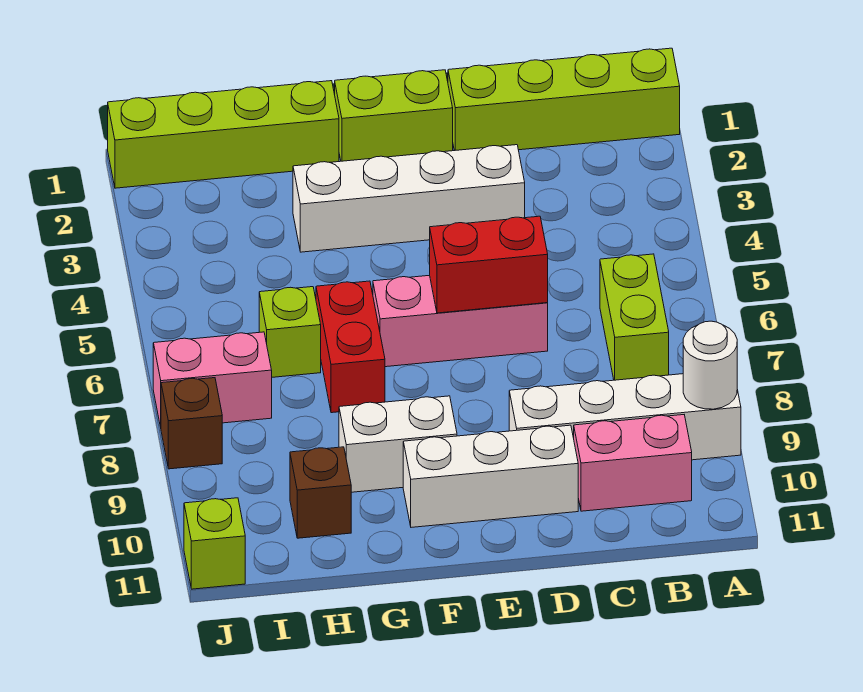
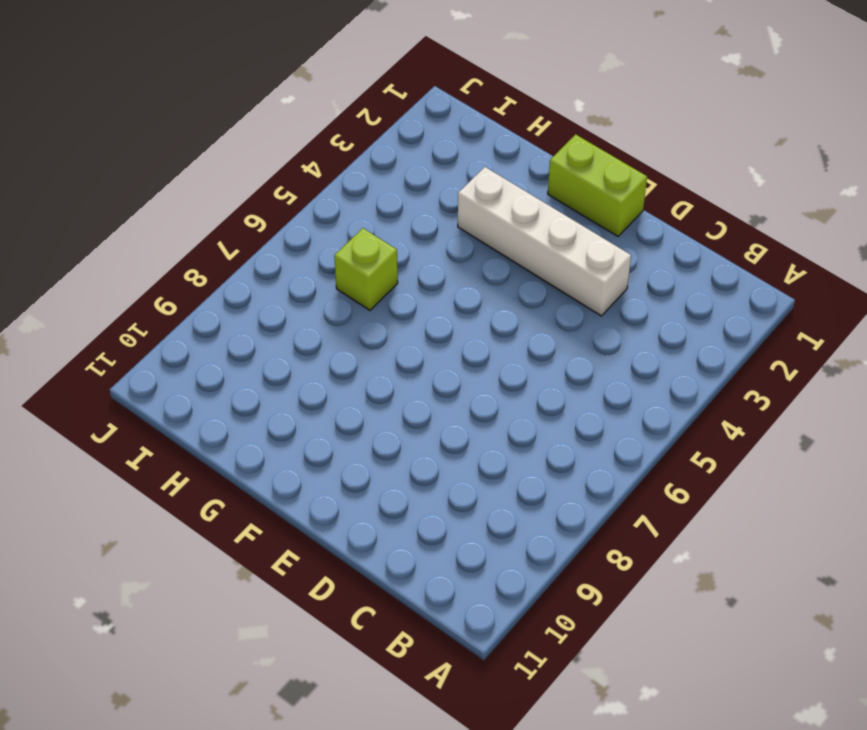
none -> lime 1x4 brick [448,48,680,151]
none -> white 1x4 brick [509,374,741,460]
none -> lime 1x2 brick [600,254,669,380]

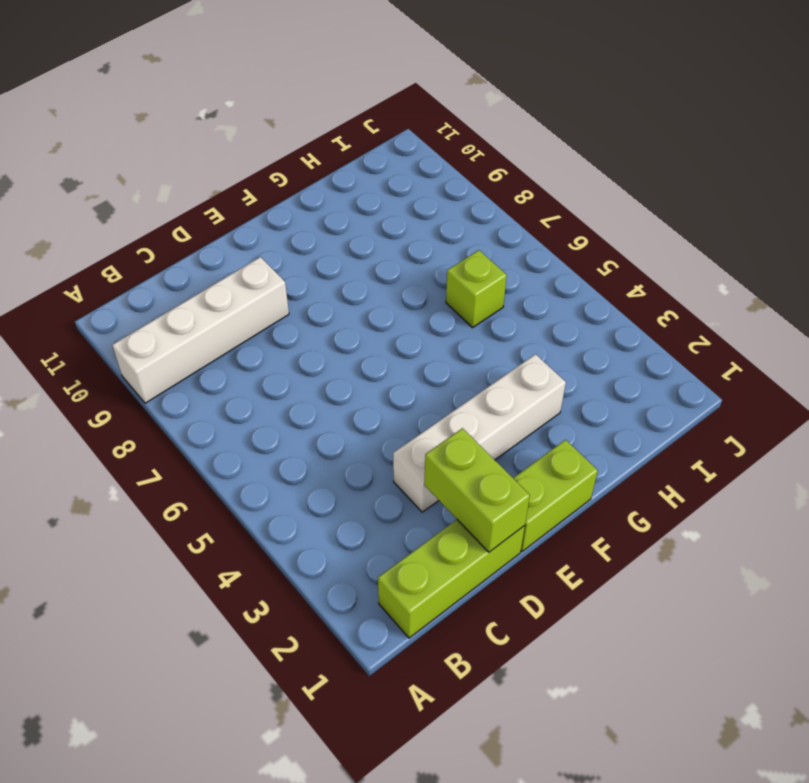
lime 1x3 brick [378,520,525,638] -> lime 1x4 brick [448,48,680,151]
lime 1x2 brick [425,428,530,552] -> lime 1x2 brick moved to [600,254,669,380]
none -> pink 1x2 brick [574,415,692,511]
none -> pink 1x3 brick [373,275,548,367]
none -> white 1x3 brick [403,425,578,527]

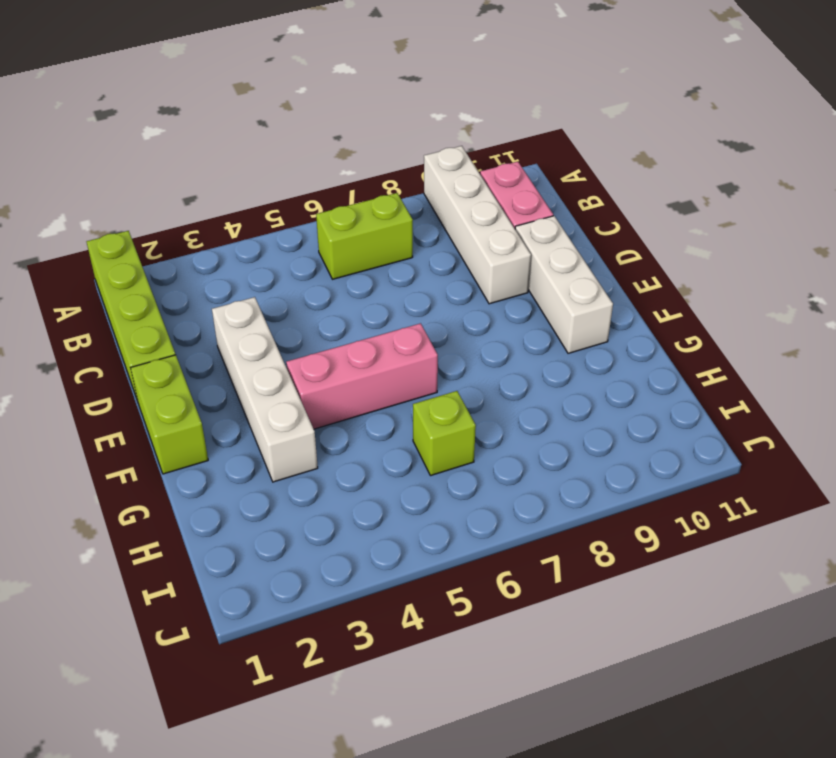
pink 1x3 brick [286,323,438,429] -> pink 1x3 brick turned to [373,275,548,367]
none -> white 1x2 brick [339,396,457,492]
none -> lime 1x4 brick [108,81,339,188]
none -> red 1x2 brick [316,281,385,413]

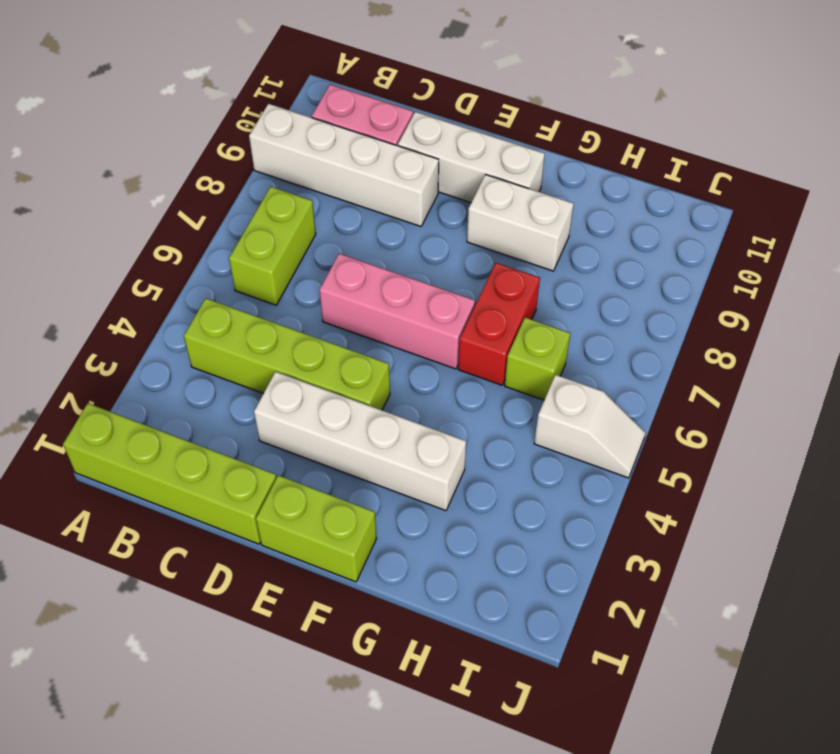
lime 1x4 brick [184,298,390,410] -> lime 1x4 brick moved to [108,81,339,188]
white 1x2 slope [534,375,645,478] -> none
none -> brown 1x1 brick [290,447,351,538]
none -> pink 1x2 brick [153,332,272,427]
none -> brown 1x1 brick [161,378,222,469]

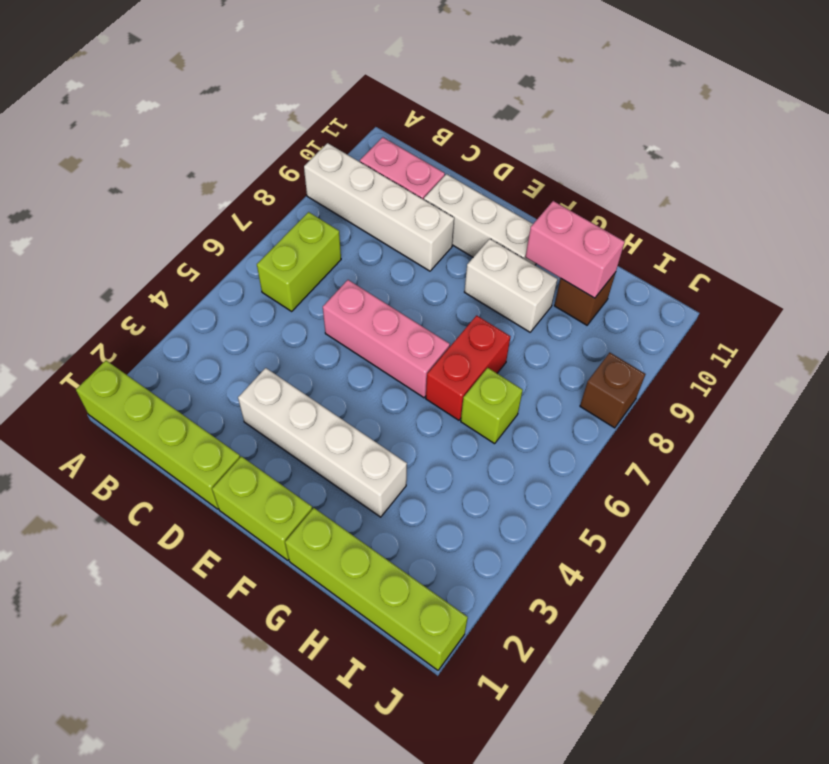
pink 1x2 brick [526,201,625,298] -> pink 1x2 brick moved to [153,332,272,427]
none -> lime 1x1 brick [184,498,245,589]
none -> white 1x1 round brick [683,321,737,409]
none -> red 1x2 brick [430,216,548,313]

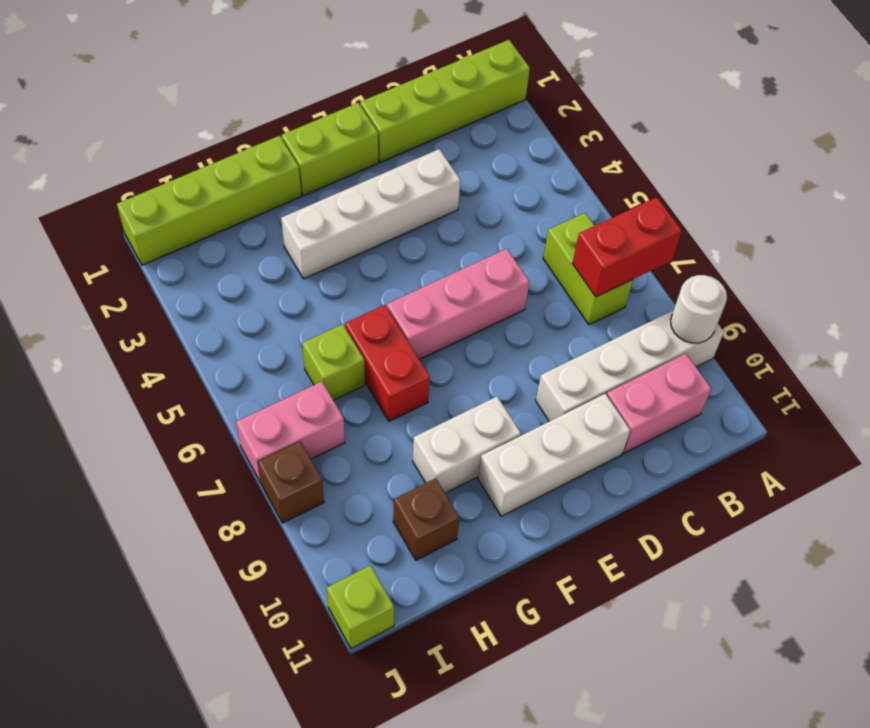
red 1x2 brick [572,197,682,297] -> red 1x2 brick moved to [430,216,548,313]

